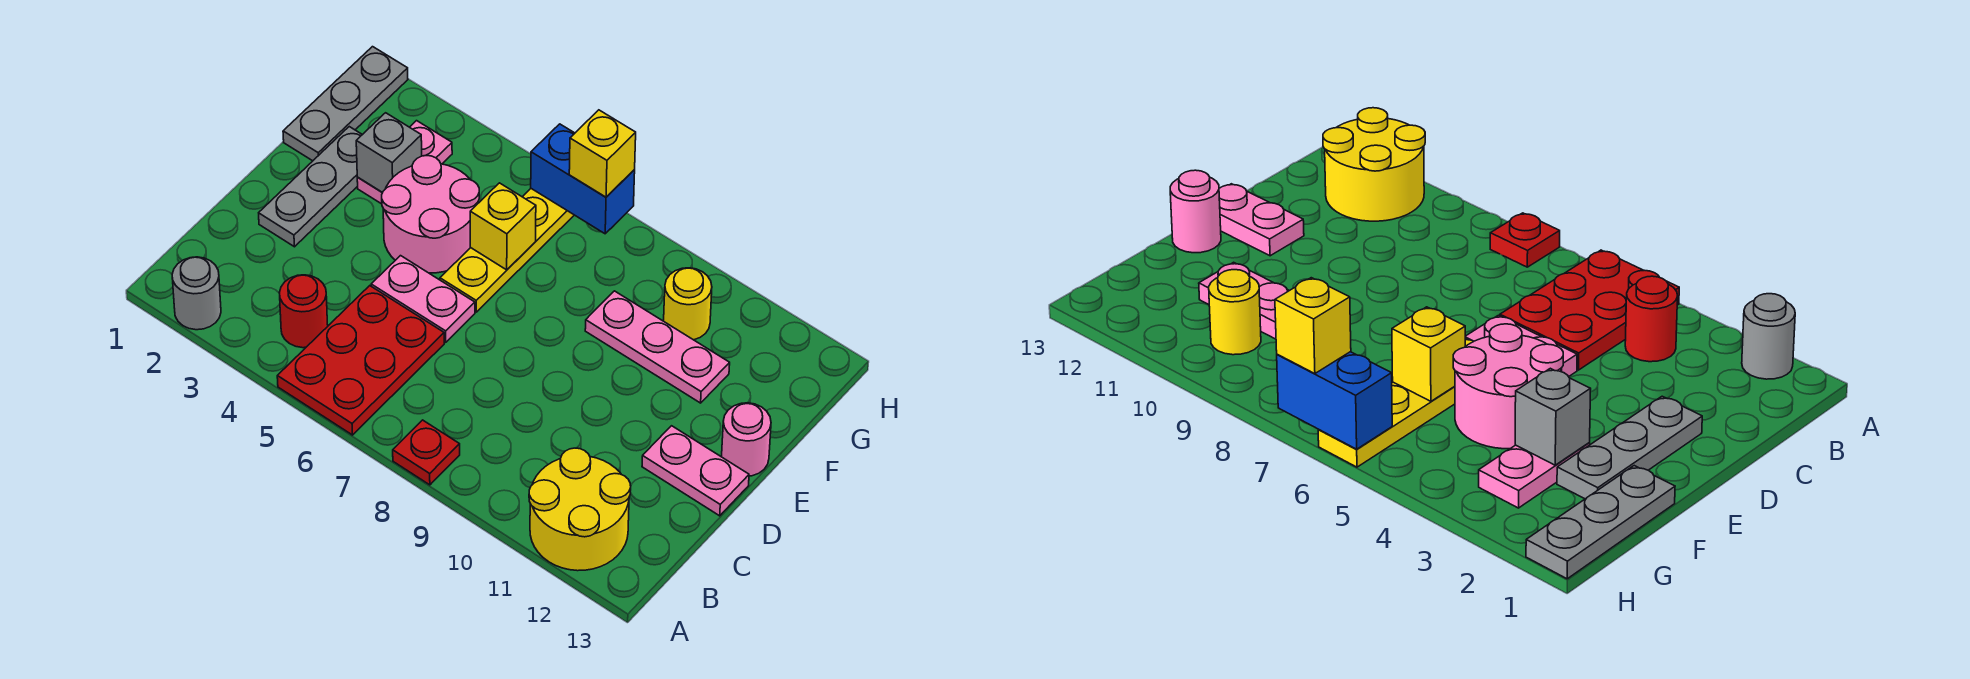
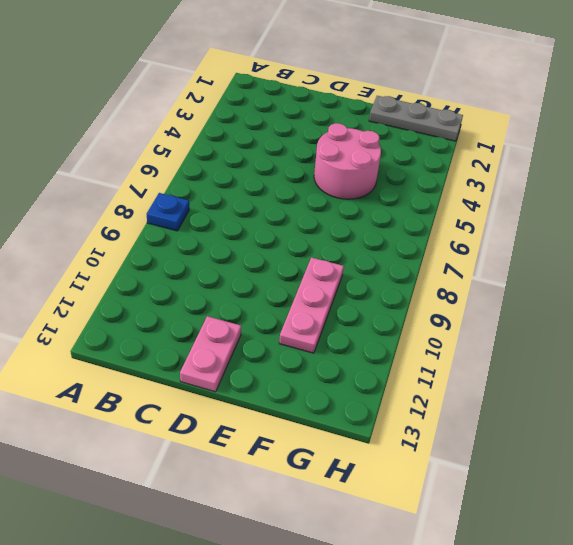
blue 1x1 plate [147,193,189,231] -> red 1x1 plate [393,420,460,485]
none -> grey 1x1 round brick [172,257,221,330]
none -> red 2x3 plate [277,286,444,435]
none -> yellow 2x2 round brick [529,448,631,571]

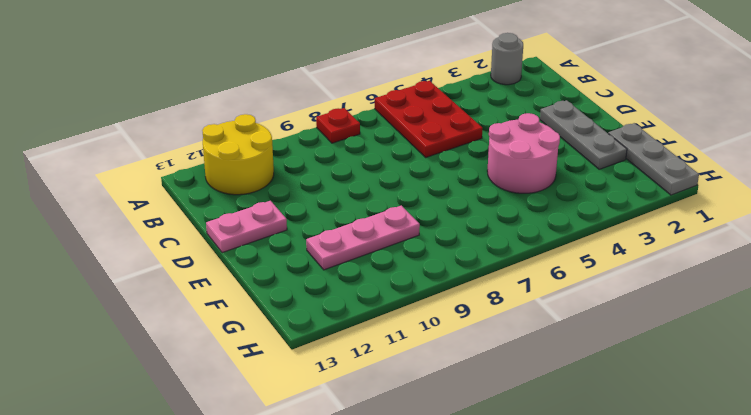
none -> red 1x1 round brick [279,275,328,348]
none -> pink 1x2 plate [371,256,475,342]
none -> yellow 1x4 plate [440,189,574,312]

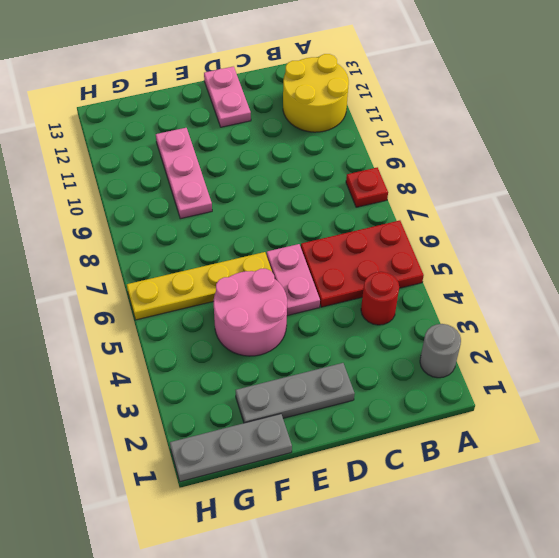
none -> pink 1x1 round brick [722,403,771,476]
none -> pink 1x2 plate [357,121,452,204]
none -> yellow 1x1 round brick [664,268,712,340]

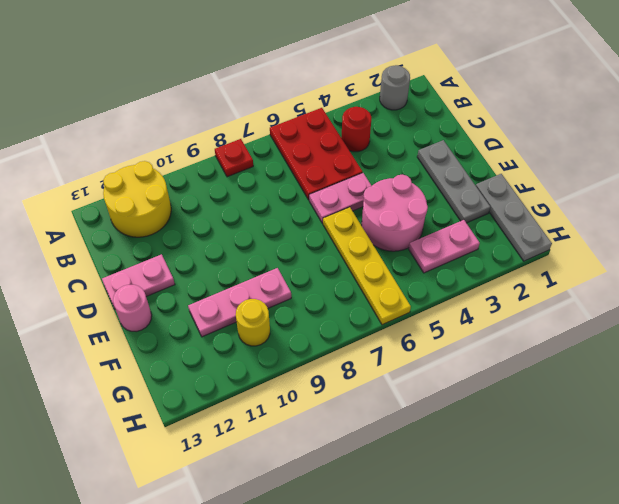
pink 1x2 plate [409,220,480,273] -> pink 1x2 plate turned to [357,121,452,204]
none -> grey 1x1 brick [356,113,422,193]
none -> yellow 1x1 brick [470,183,536,270]
none -> blue 1x2 brick [531,124,635,234]

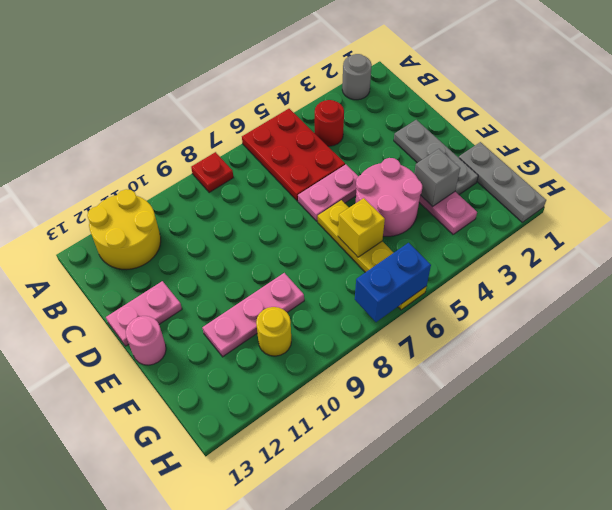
none -> yellow 1x1 brick [569,110,636,197]

